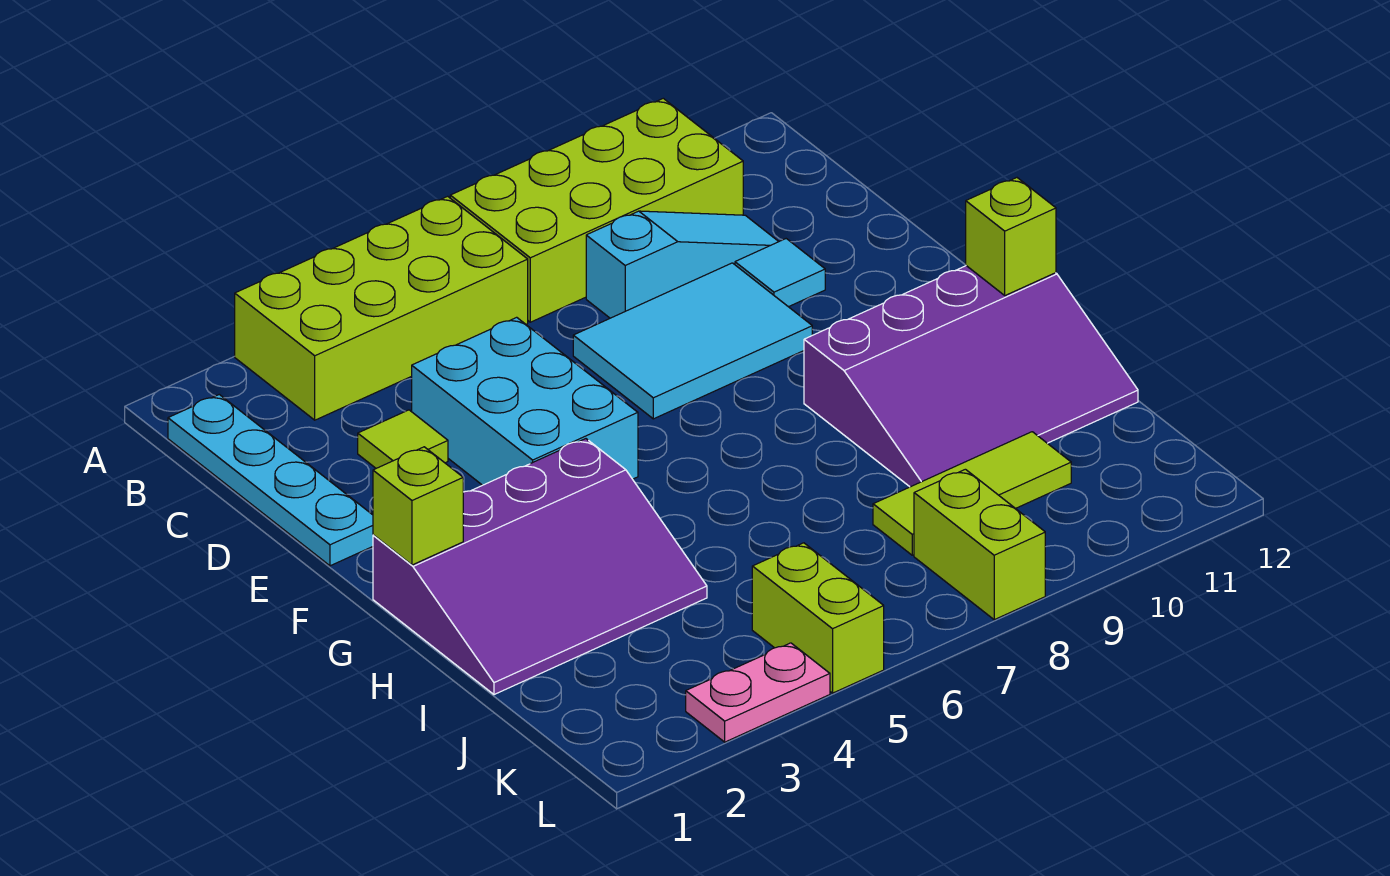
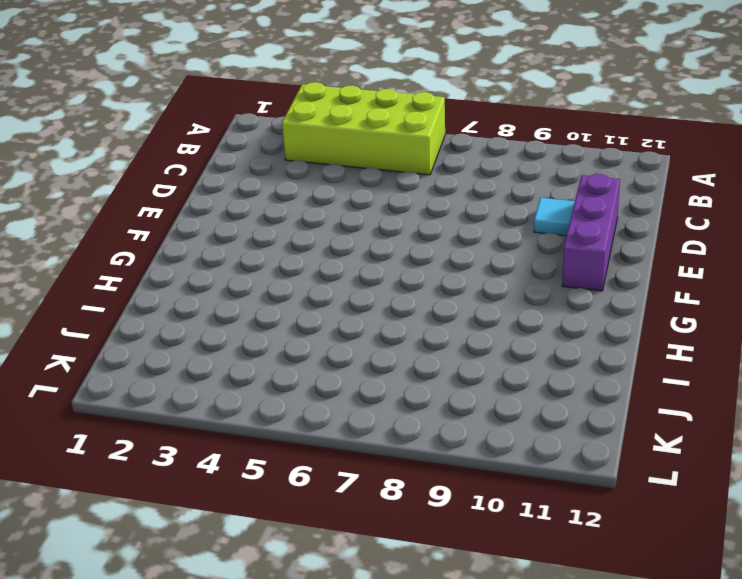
purple 1x3 brick [562,174,620,291] -> none
none -> lime 2x4 brick [450,98,743,322]
none -> cyan 1x4 plate [168,395,373,566]
none -> cyan 1x3 slope [586,211,779,318]

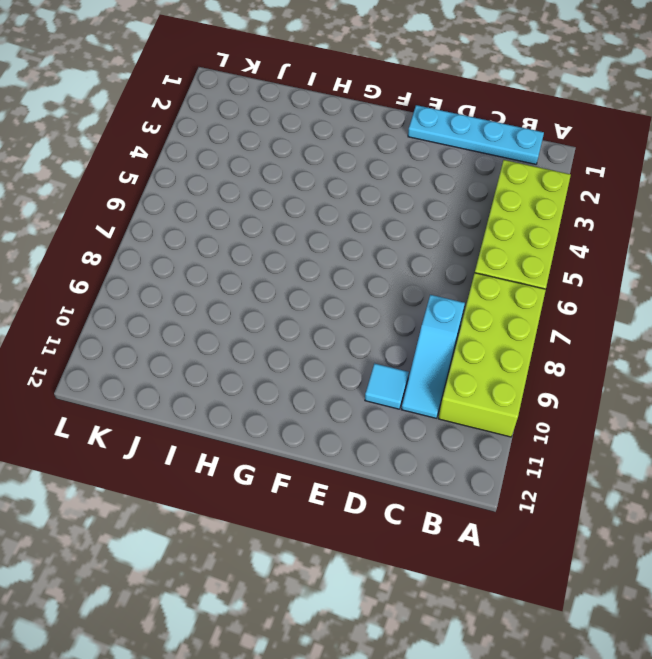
none -> lime 1x1 tile [358,410,448,468]
none -> cyan 2x3 brick [412,317,638,485]
none -> cyan 2x3 tile [573,263,812,419]

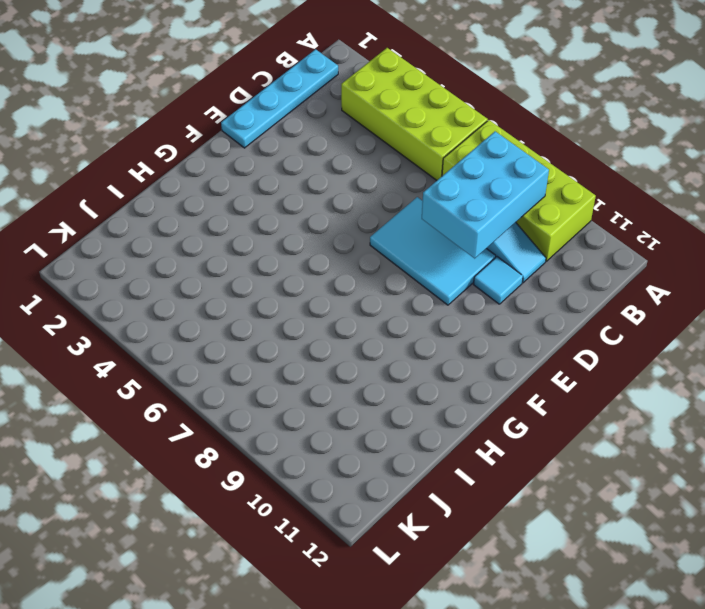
cyan 2x3 brick [422,131,549,258] -> cyan 2x3 brick moved to [412,317,638,485]
none -> lime 1x1 tile [358,410,448,468]
none -> purple 3x4 slope [373,439,707,695]
none -> purple 3x4 slope [804,266,1138,487]

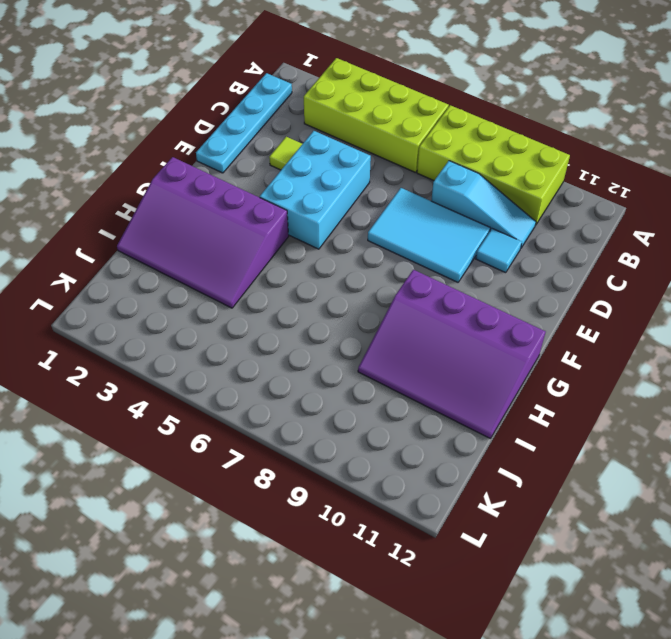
none -> lime 1x3 tile [873,432,1071,555]
none -> lime 1x2 brick [752,543,884,693]
none -> lime 1x2 brick [914,469,1045,620]

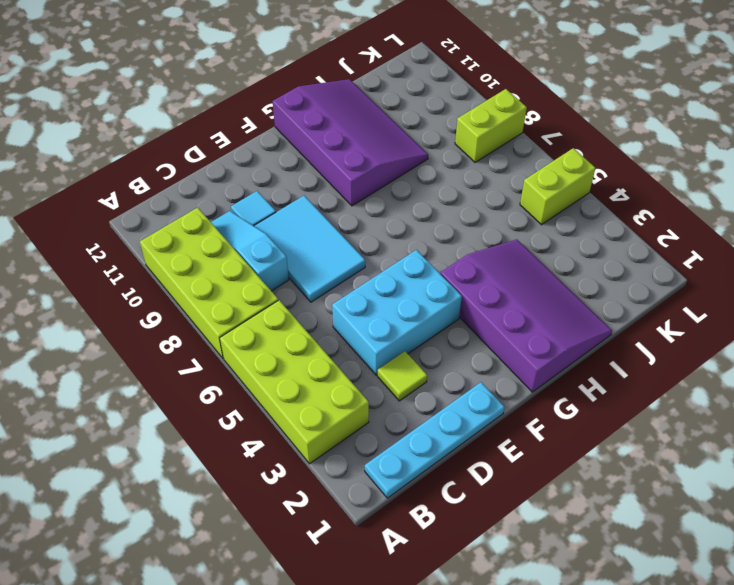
none -> lime 1x3 tile [873,432,1071,555]
none -> pink 1x2 plate [686,643,830,742]
none -> lime 1x1 brick [373,447,463,565]

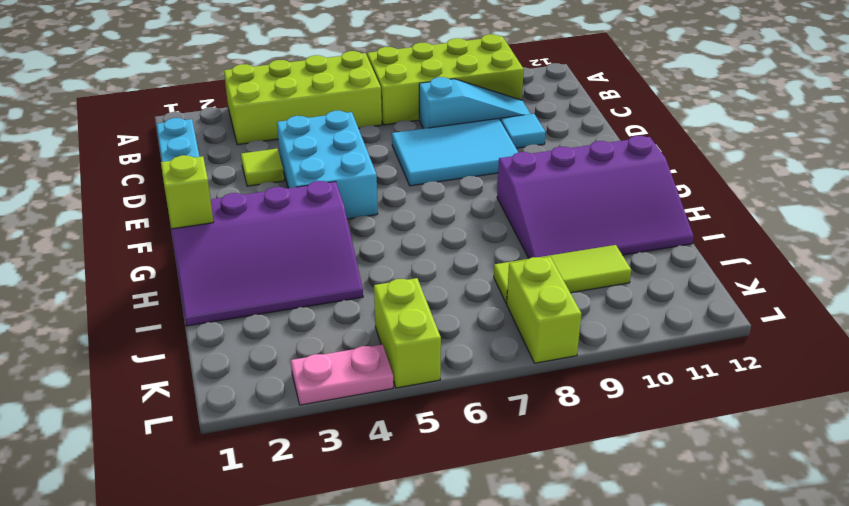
none -> lime 1x1 brick [966,178,1056,295]

